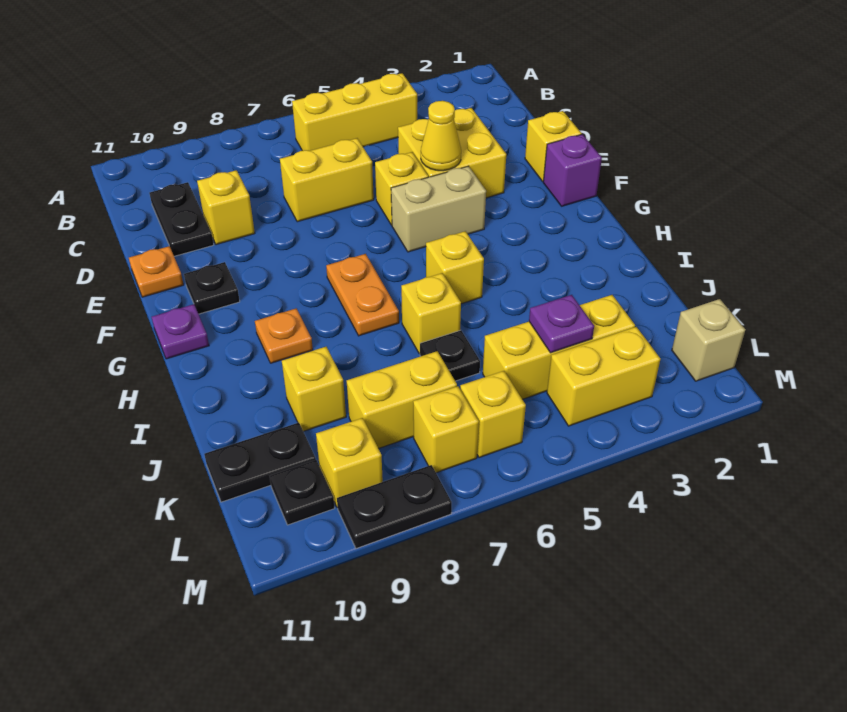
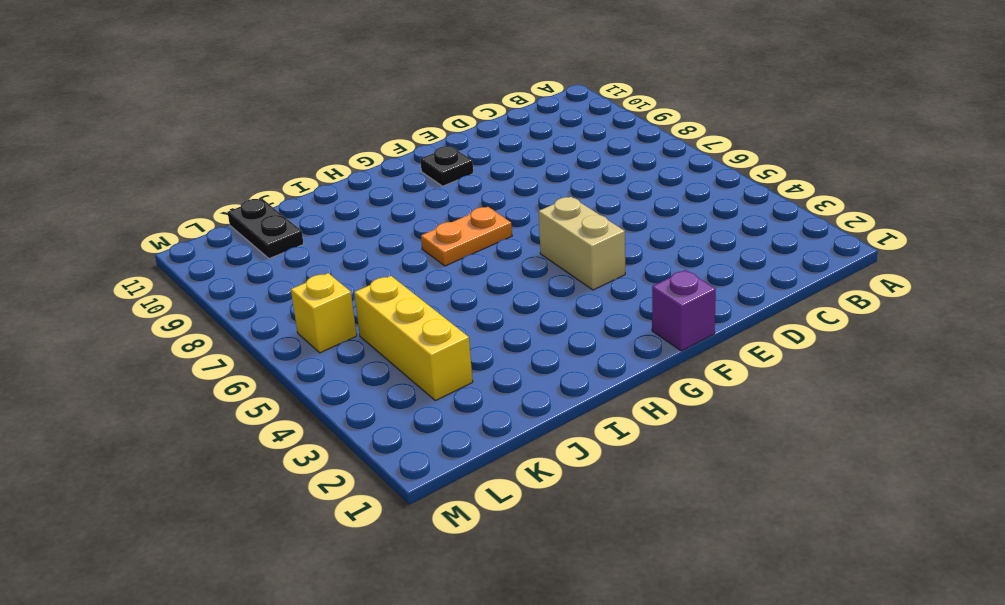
none -> yellow 1x3 brick [292,73,417,151]
none -> black 1x2 plate [150,182,214,256]
none -> yellow 2x2 brick [398,108,506,198]
none -> yellow 1x2 brick [280,138,374,222]

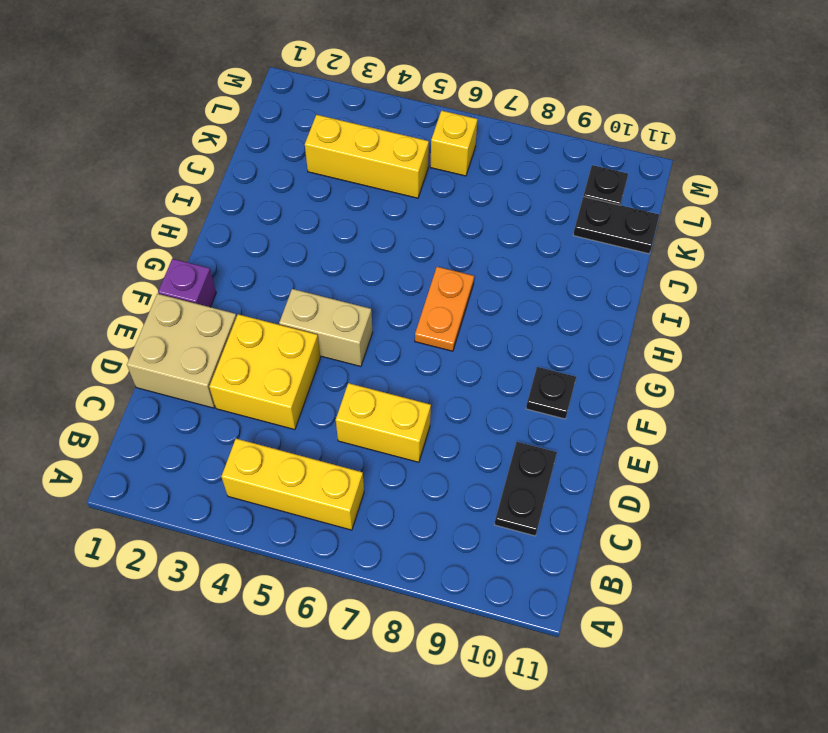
tan 2x2 brick [127,294,237,408] -> yellow 1x1 brick [525,111,582,182]
none -> yellow 1x1 brick [197,170,255,245]
none -> yellow 1x1 brick [375,152,428,225]
none -> orange 1x1 plate [129,246,184,297]
none -> purple 1x1 plate [152,304,209,359]

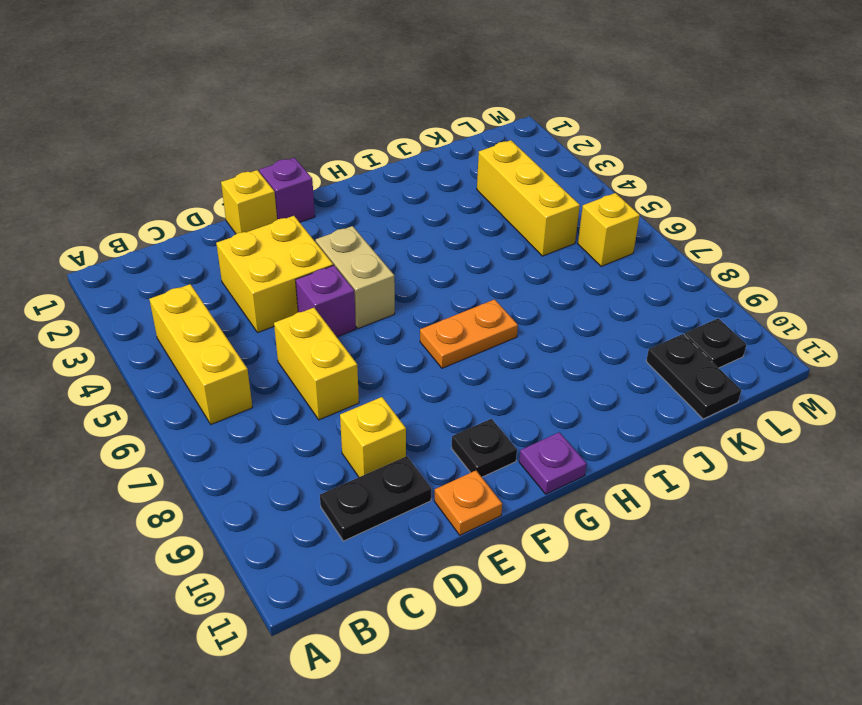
purple 1x1 brick [296,265,356,337] -> yellow 1x1 brick [375,152,428,225]
none -> yellow 1x1 brick [426,231,484,304]
none -> orange 1x1 plate [255,308,313,363]
none -> yellow 1x1 brick [401,273,461,354]
none -> black 1x1 plate [420,330,480,381]

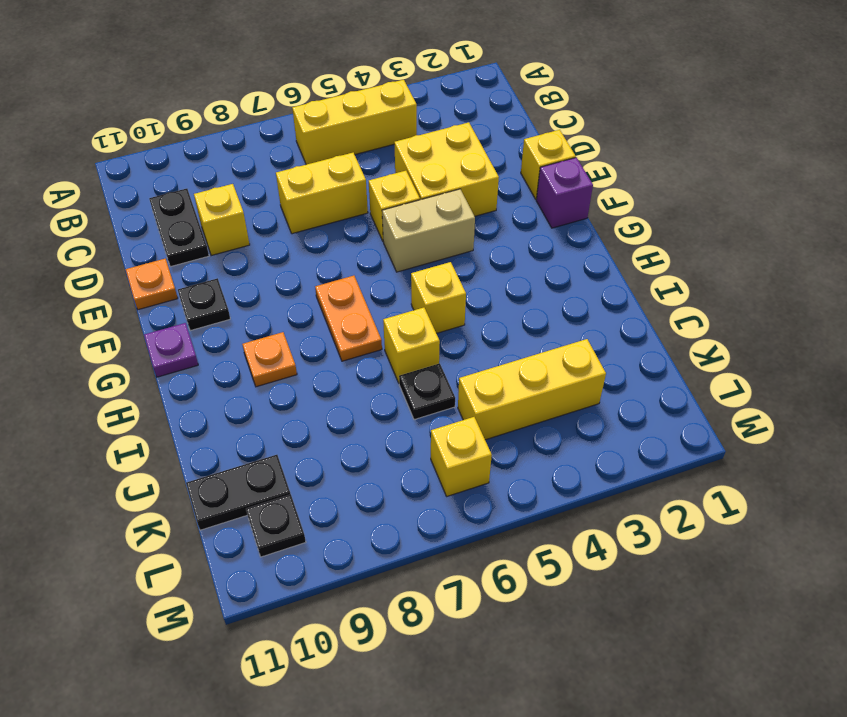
none -> yellow 1x1 brick [282,347,346,431]
none -> yellow 1x2 brick [347,351,457,448]
none -> tan 1x1 brick [672,299,745,381]
none -> yellow 1x2 brick [547,327,660,426]

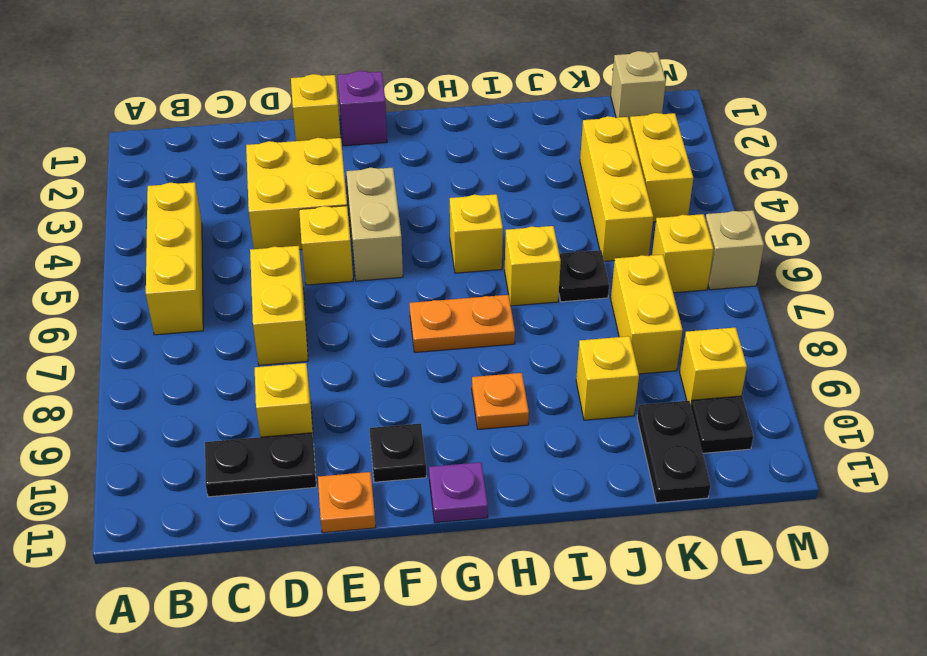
tan 1x1 brick [705,210,764,290] -> none
none -> yellow 1x1 brick [413,386,479,473]
none -> black 1x2 plate [337,465,452,549]
none -> yellow 1x1 cone [421,101,461,171]
none -> purple 1x1 plate [529,295,594,353]

